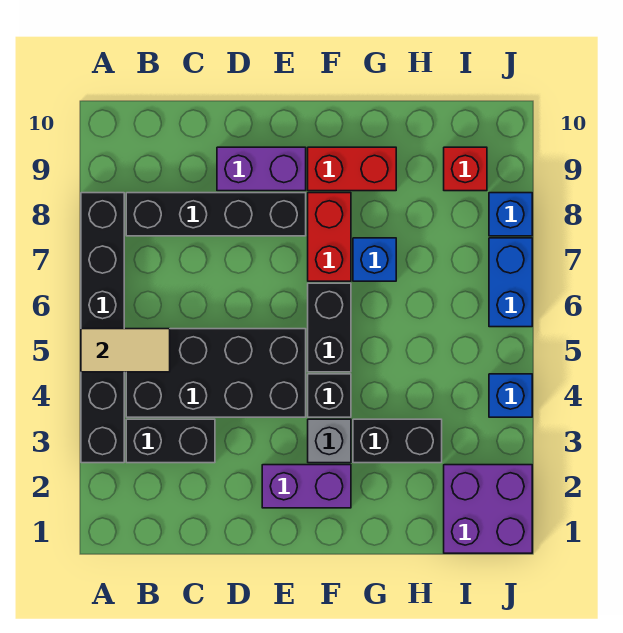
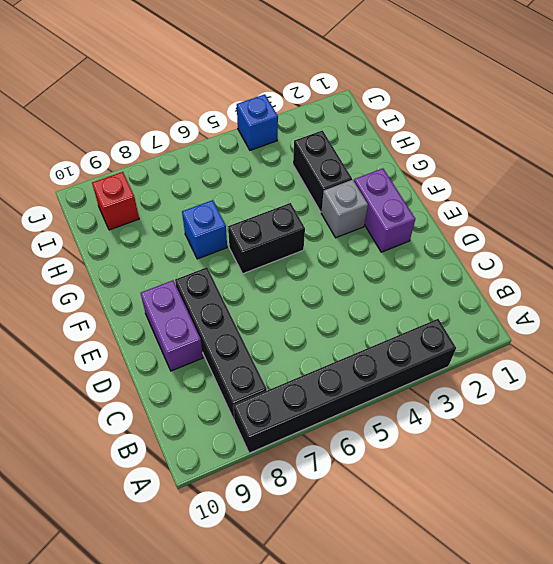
none -> black 1x2 brick [126,419,215,463]
none -> black 2x4 brick [126,329,306,417]
none -> black 1x1 brick [308,374,351,417]

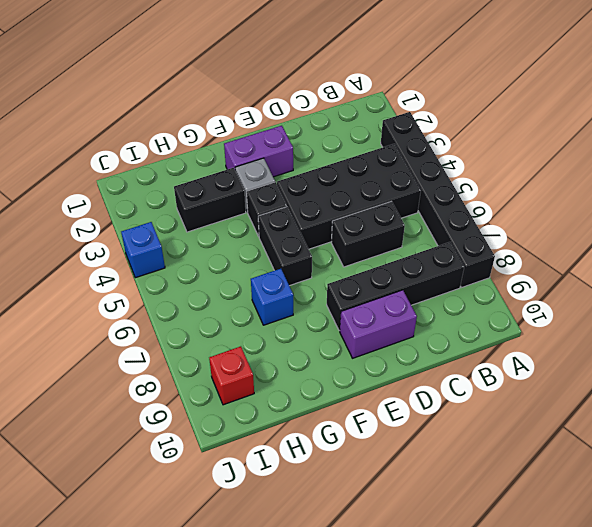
black 1x2 brick [331,202,405,267] -> black 1x2 brick moved to [126,419,215,463]
none -> red 1x2 brick [308,193,351,281]
none -> red 1x2 brick [308,147,396,191]
none -> purple 2x2 brick [444,465,532,553]

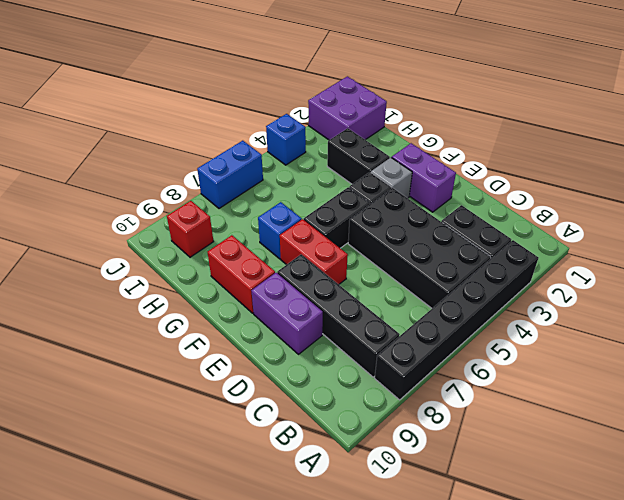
red 1x2 brick [280,219,348,284] -> red 1x2 brick turned to [308,193,351,281]
none -> blue 1x1 brick [489,193,532,236]
none -> tan 1x2 tile [81,329,170,372]

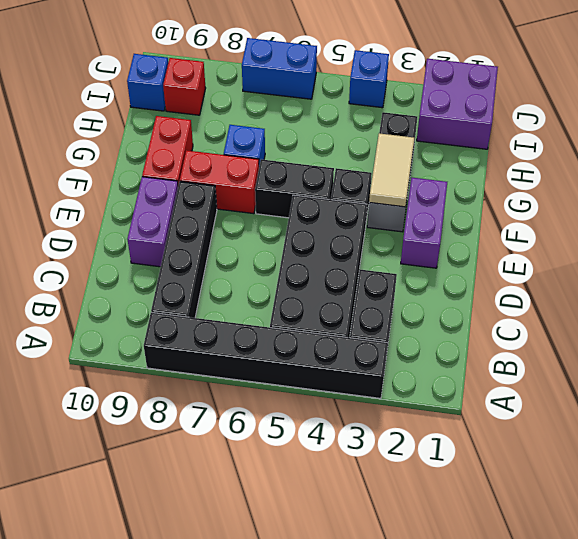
tan 1x2 tile [369,133,414,207] -> tan 1x2 tile moved to [81,329,170,372]
blue 1x1 brick [127,54,168,111] -> blue 1x1 brick moved to [489,193,532,236]

